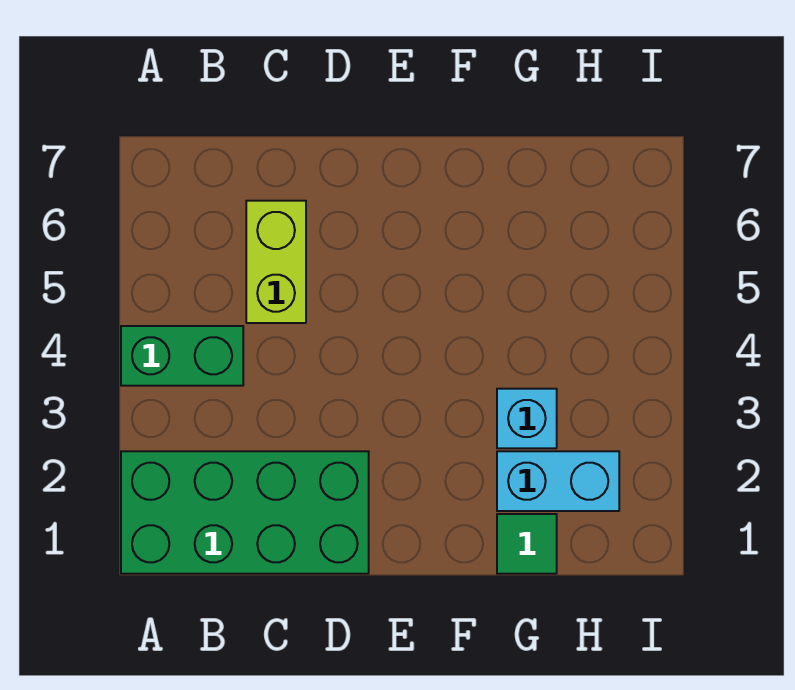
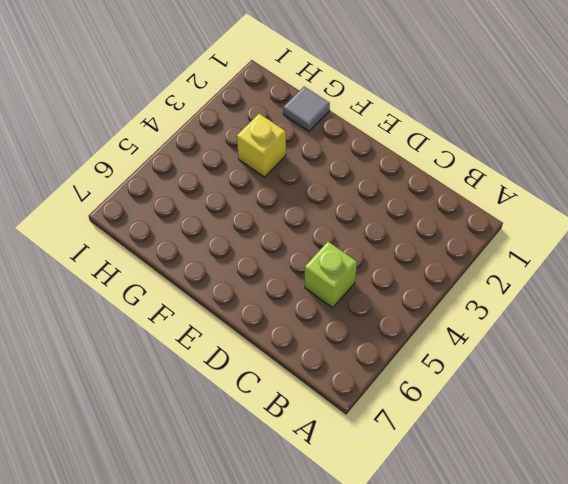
lime 1x1 brick [305,242,357,308] -> lime 1x2 brick [246,201,306,323]
grey 1x1 tile [283,86,330,131] -> green 1x1 tile [497,514,557,574]
yellow 1x1 brick [237,114,286,177] -> cyan 1x1 brick [497,389,557,448]
none -> green 2x4 brick [121,451,369,574]
none -> green 1x2 brick [121,326,243,386]

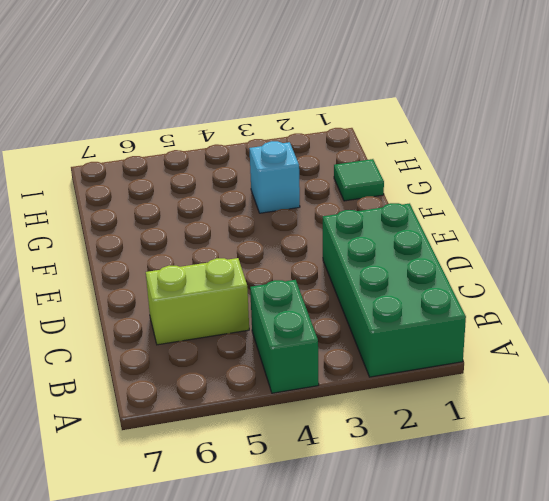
none -> cyan 1x2 brick [497,451,619,511]

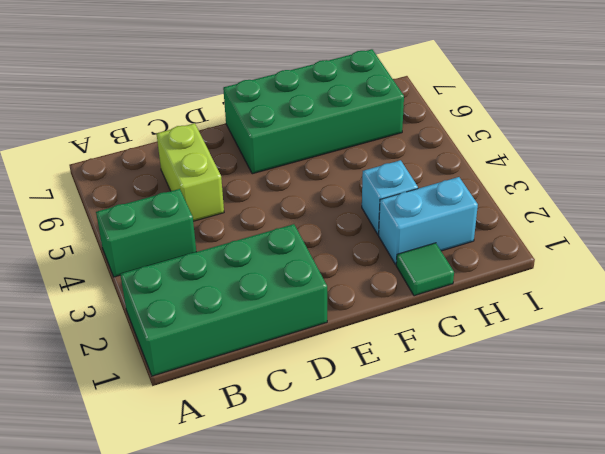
green 2x4 brick [223,49,404,174] -> none

